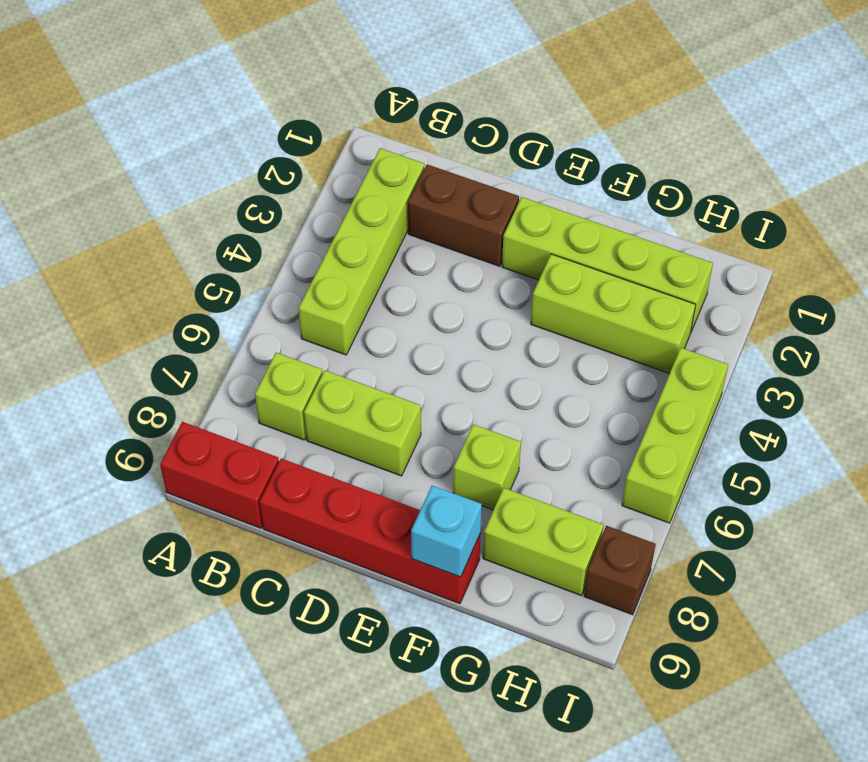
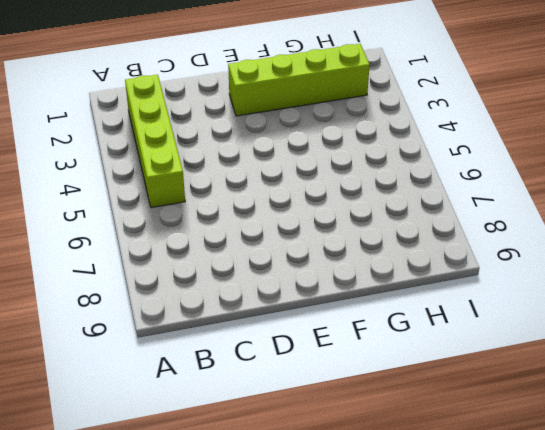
none -> red 1x2 brick [160,422,279,528]
none -> lime 1x1 brick [255,353,323,440]
none -> brown 1x2 brick [408,164,519,266]

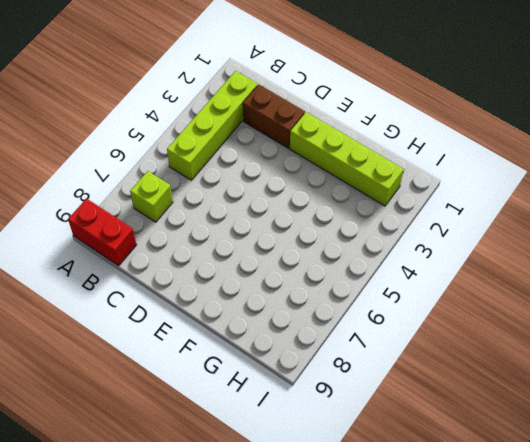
none -> lime 1x2 brick [304,370,421,476]
none -> red 1x4 brick [260,459,481,604]
none -> lime 1x3 brick [531,254,696,374]

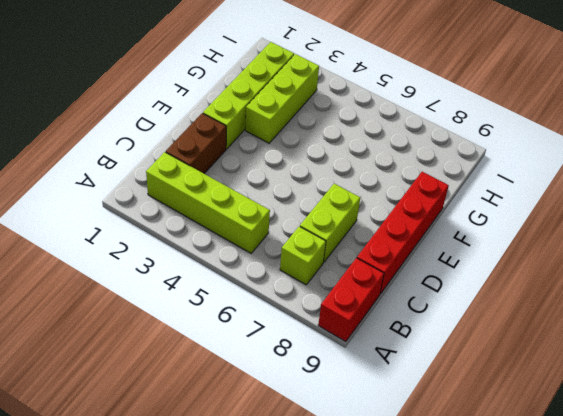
none -> lime 1x1 brick [453,424,521,510]
none -> lime 1x2 brick [483,488,604,596]
none -> lime 1x3 brick [622,348,728,523]

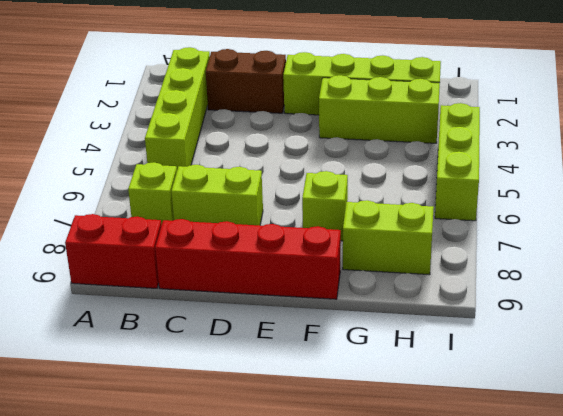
none -> brown 1x1 brick [584,526,656,615]
none -> cyan 1x1 brick [411,486,482,577]

